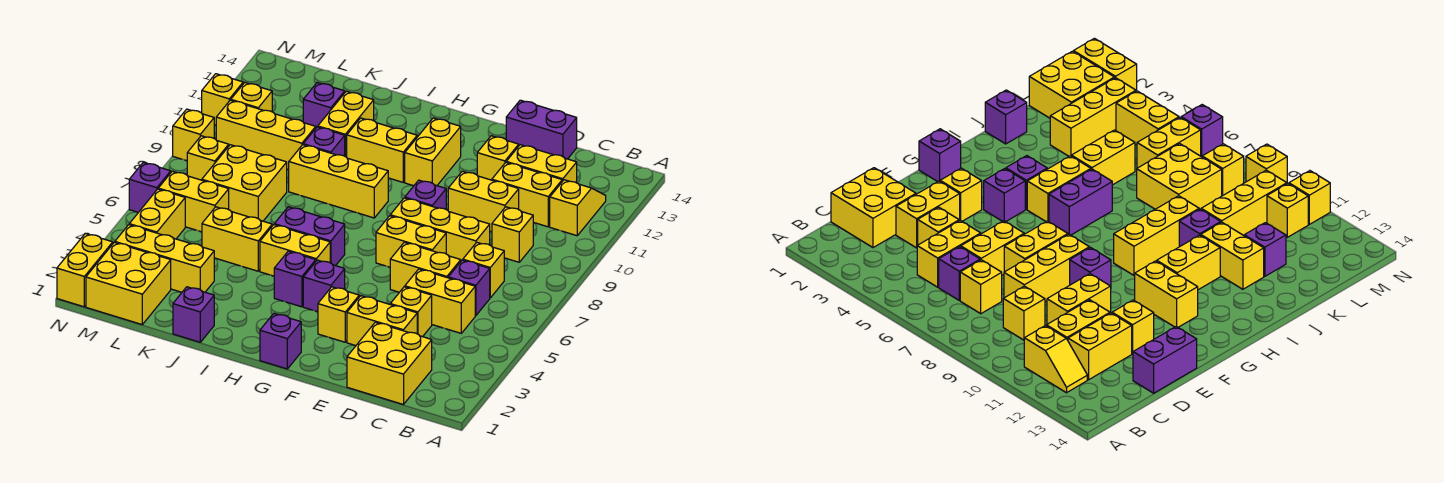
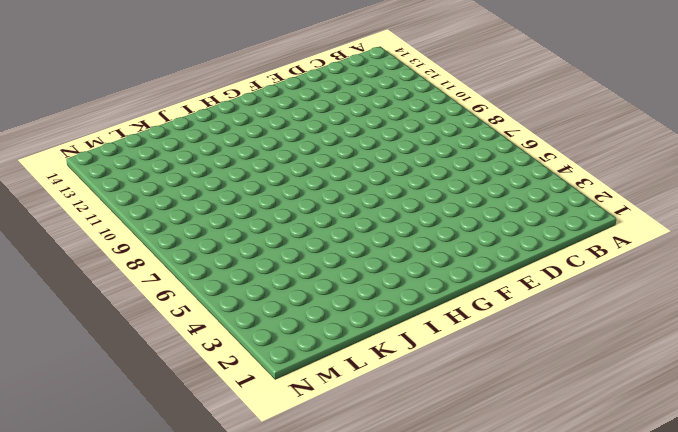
none -> yellow 1x2 slope [550,180,606,236]
none -> yellow 2x2 brick [347,322,432,405]
none -> yellow 1x2 brick [405,269,475,333]
none -> purple 1x1 brick [448,260,490,316]

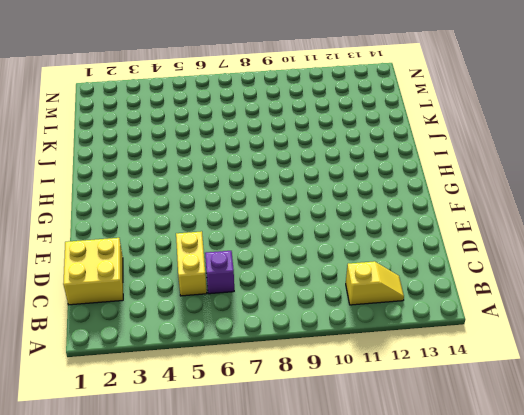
none -> yellow 1x1 brick [463,243,504,298]
none -> yellow 1x1 brick [492,207,533,262]
none -> yellow 1x2 brick [492,163,562,227]
none -> yellow 1x2 brick [506,145,577,183]

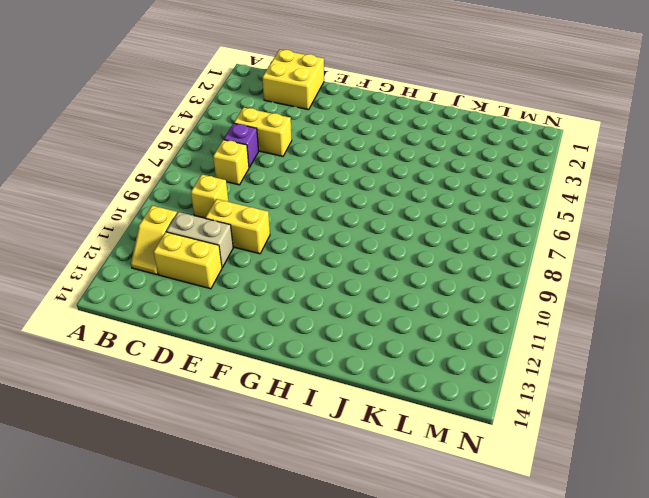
tan 1x2 brick [166,212,233,268] -> yellow 1x2 brick [492,163,562,227]
none -> yellow 1x2 brick [347,296,417,346]
none -> yellow 1x1 brick [390,287,432,337]
none -> yellow 1x2 brick [390,242,461,292]
none -> yellow 1x3 brick [390,198,490,261]

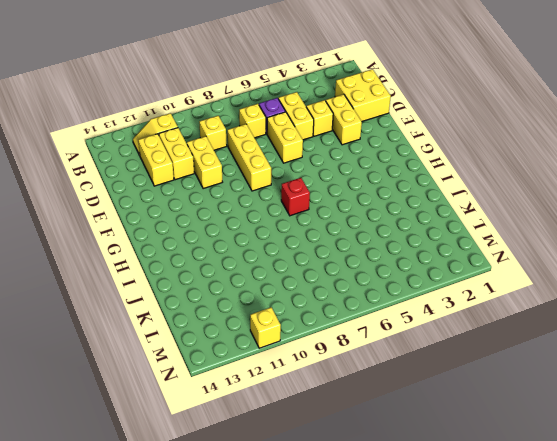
red 1x1 brick [281,178,310,216] -> none
none -> purple 1x2 brick [506,100,577,159]
none -> yellow 1x2 brick [376,216,446,267]
none -> yellow 1x1 brick [477,136,519,180]
none -> yellow 1x1 brick [318,287,359,342]

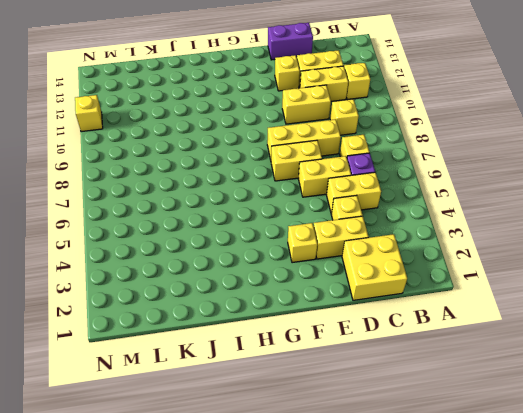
none -> purple 1x1 brick [405,180,446,209]
none -> purple 1x1 brick [260,314,301,369]
none -> purple 1x1 brick [303,260,345,312]
none -> yellow 1x2 brick [405,118,461,186]

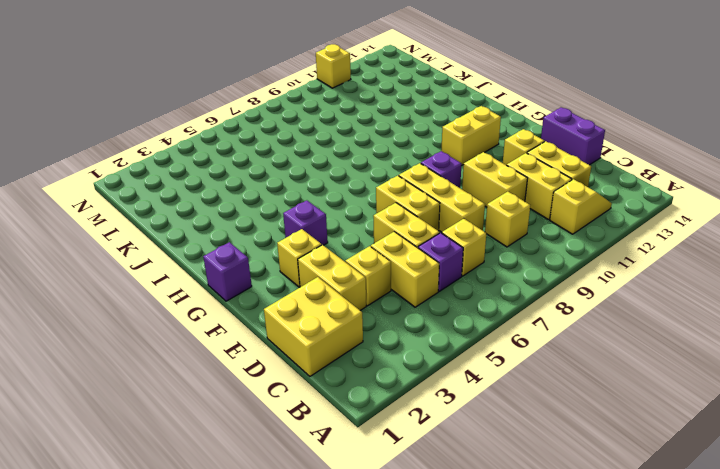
none -> purple 1x1 brick [274,251,316,307]
none -> yellow 1x2 brick [260,225,330,276]
none -> purple 1x2 brick [274,207,345,266]
none -> yellow 1x3 brick [289,145,388,218]

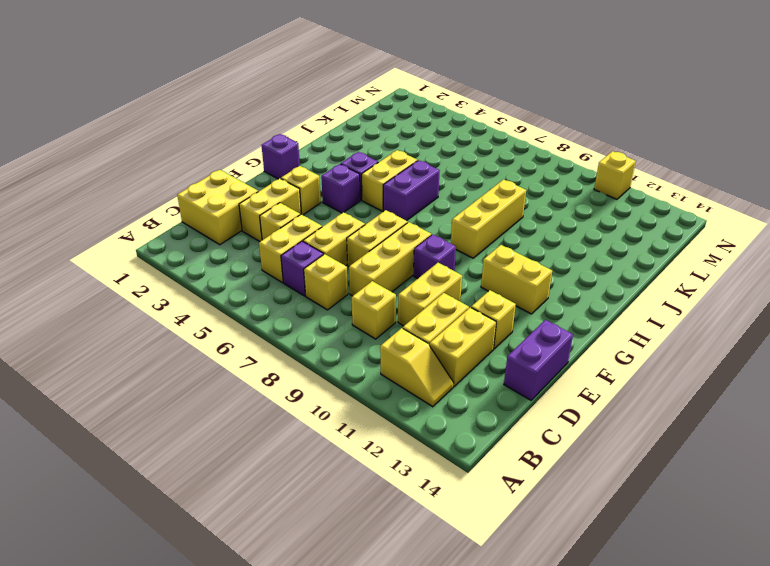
none -> yellow 1x2 brick [347,118,417,182]
none -> purple 1x1 brick [173,287,214,342]
none -> yellow 1x2 brick [202,207,272,271]
none -> purple 1x1 brick [303,127,345,156]

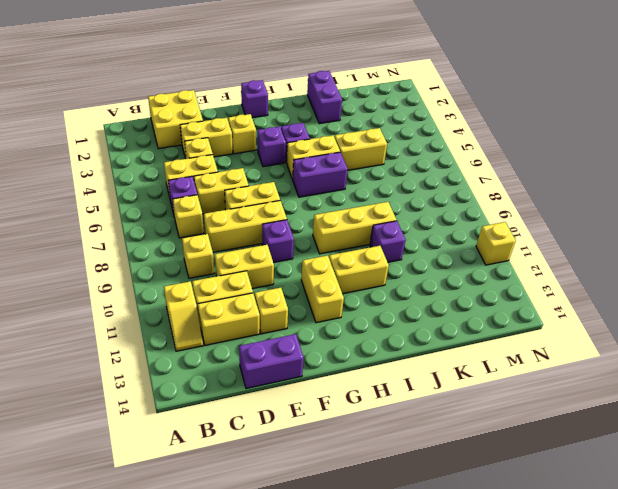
purple 1x2 brick [307,71,342,124] -> purple 1x1 brick [173,287,214,342]
none -> yellow 1x2 brick [318,91,374,157]
none -> yellow 1x3 brick [115,225,214,292]
none -> yellow 2x2 brick [202,145,287,221]
none -> yellow 1x3 brick [216,100,316,170]

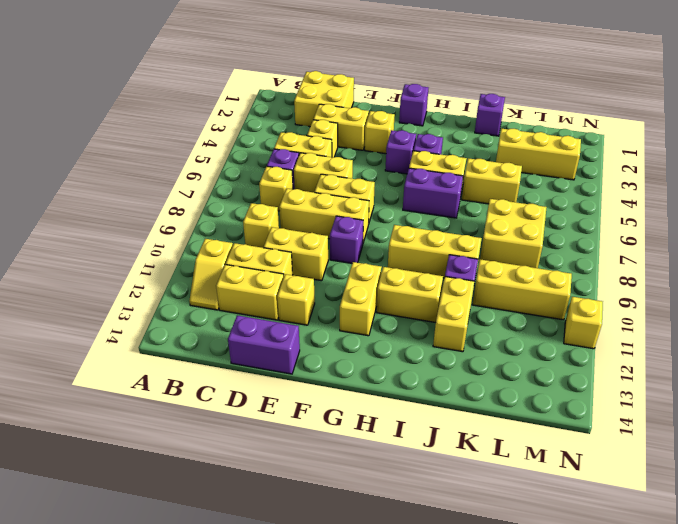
none -> purple 1x1 brick [303,83,345,128]
none -> yellow 2x2 brick [86,242,171,324]
none -> yellow 1x2 brick [158,171,229,232]
none -> yellow 1x2 brick [129,189,185,239]

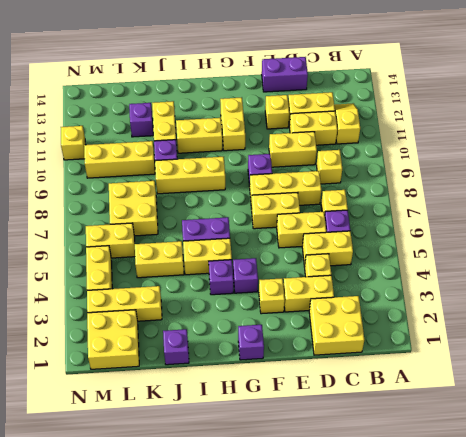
none -> yellow 1x1 brick [187,136,229,180]
none -> yellow 1x1 brick [231,83,272,112]
none -> yellow 1x2 brick [57,234,113,307]
none -> purple 1x1 brick [129,162,171,212]

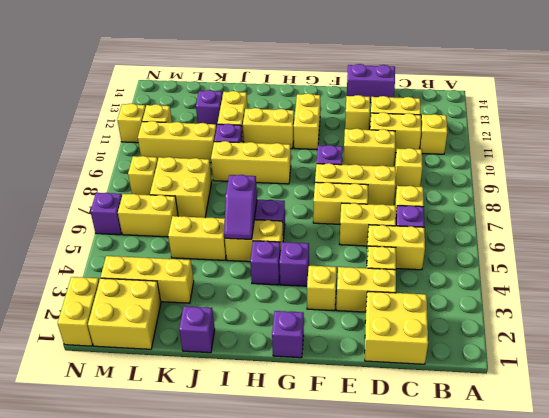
purple 1x2 slope [224,175,257,239] -> none
none -> yellow 1x2 brick [129,189,185,239]
none -> yellow 1x1 brick [173,109,214,161]

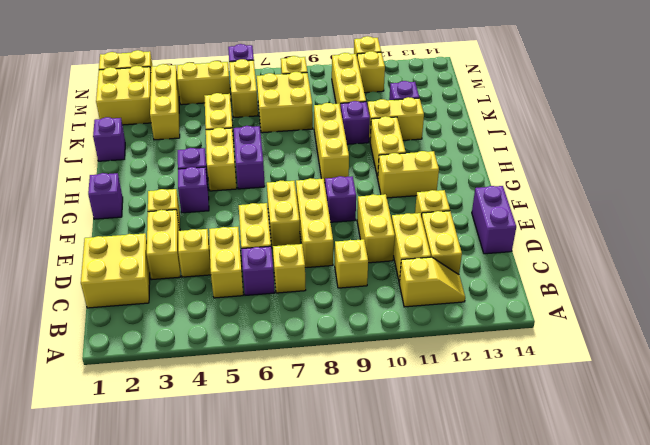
none -> yellow 1x1 brick [173,109,214,161]

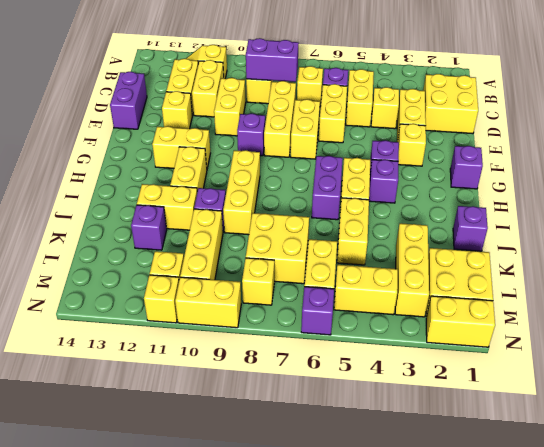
purple 1x2 brick [246,38,299,82] -> none
yellow 1x2 brick [175,277,241,328] -> yellow 1x1 brick [173,109,214,161]

